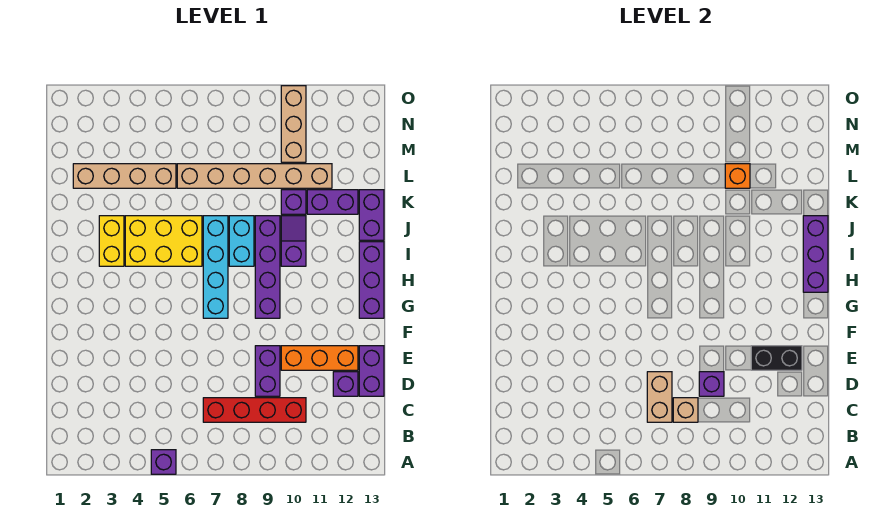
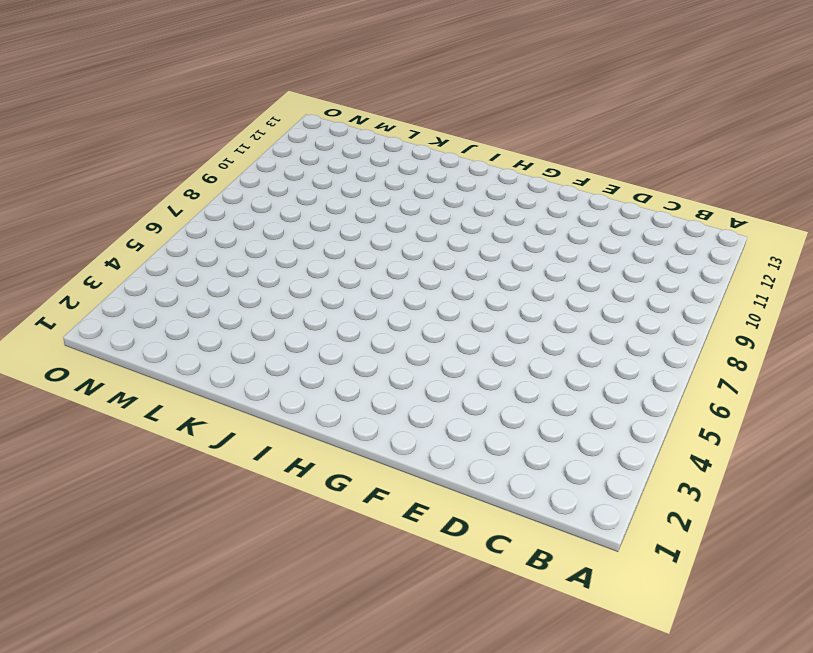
none -> purple 1x1 brick [151,450,176,474]
none -> red 1x4 brick [203,398,306,422]
none -> purple 1x2 brick [255,346,280,396]

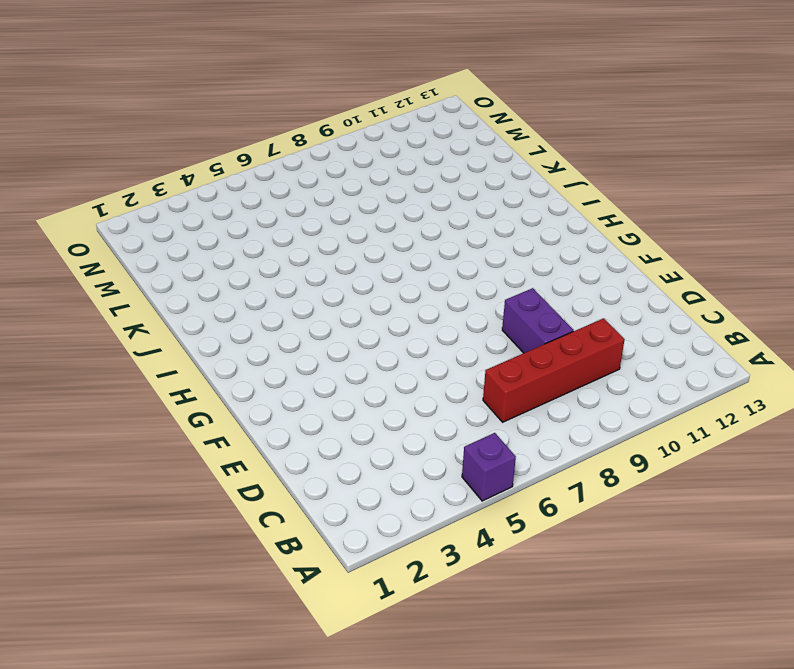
none -> purple 1x1 brick [333,372,358,396]
none -> purple 1x2 brick [359,346,384,396]
none -> orange 1x3 brick [281,346,358,370]

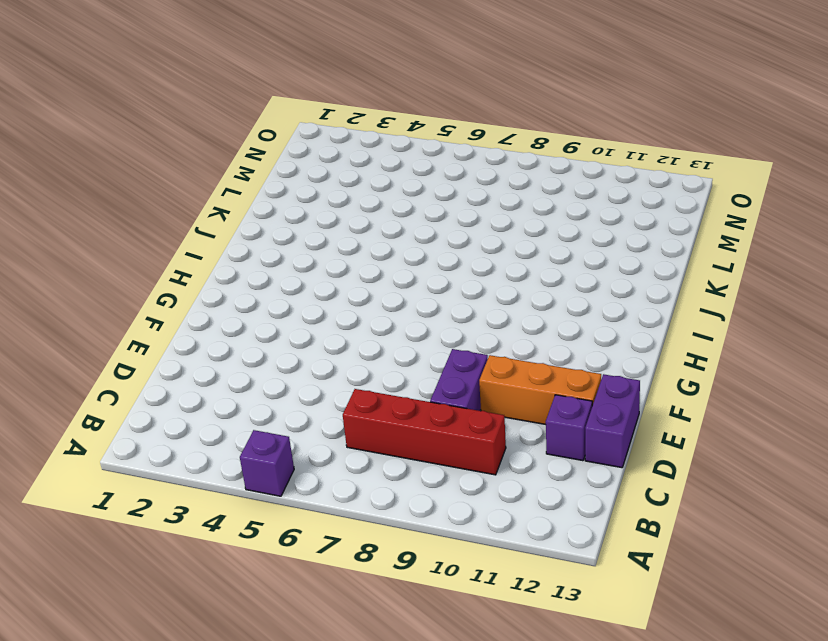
none -> cyan 1x4 brick [203,216,228,318]
none -> purple 1x4 brick [255,216,280,318]
none -> purple 1x3 brick [359,242,384,318]

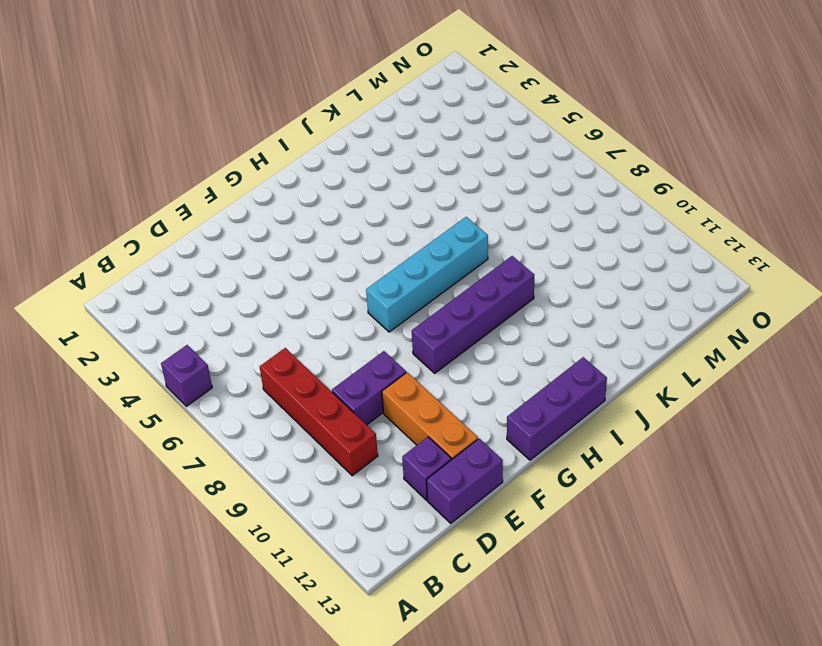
none -> yellow 1x2 brick [99,216,124,266]
none -> yellow 2x3 brick [125,216,202,266]
none -> cyan 1x2 brick [229,216,254,266]

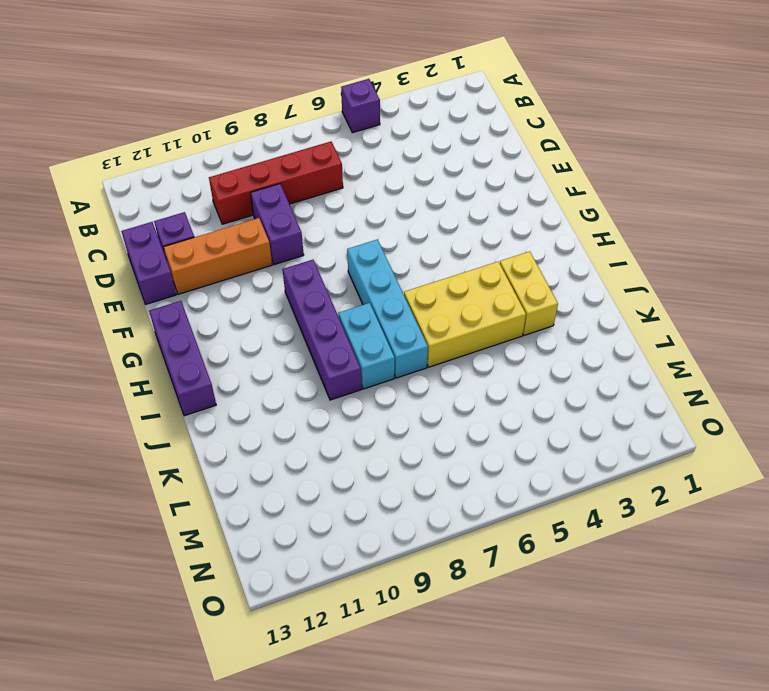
none -> purple 1x2 slope [281,216,306,266]
none -> purple 1x2 brick [359,190,384,240]
none -> purple 1x1 brick [281,190,306,214]

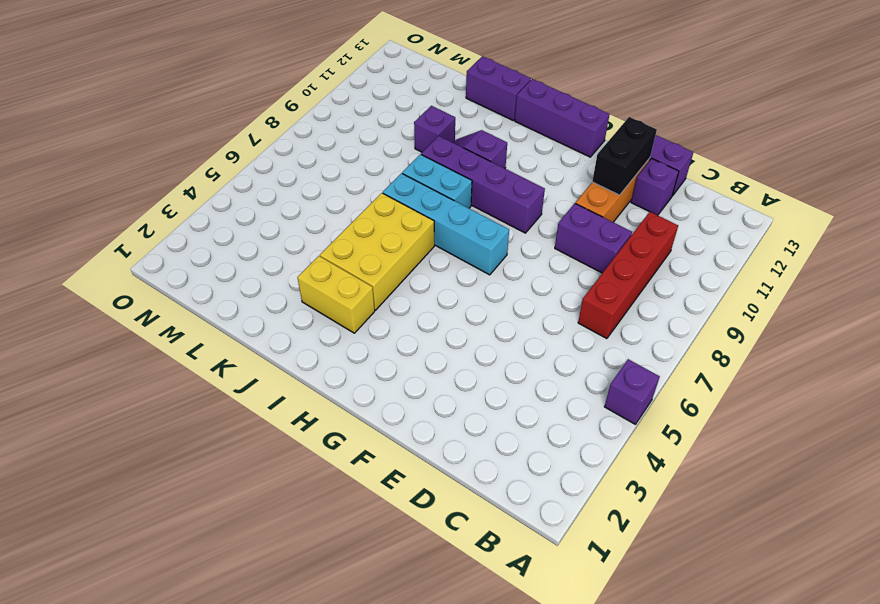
none -> purple 1x2 brick [307,190,358,214]
none -> tan 1x4 brick [73,164,176,188]
none -> tan 1x6 brick [177,164,332,188]

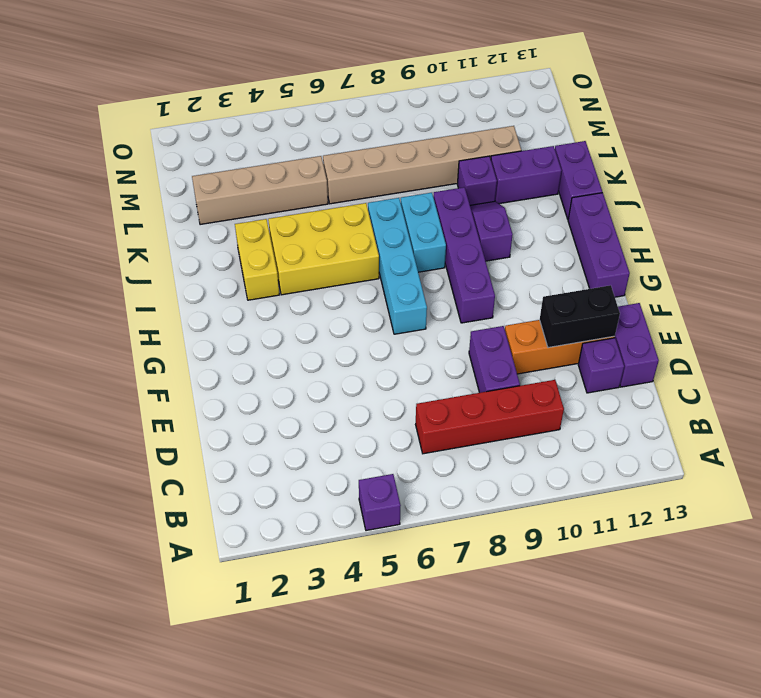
none -> tan 1x3 brick [281,86,306,162]
none -> tan 1x2 brick [647,372,672,422]
none -> tan 1x1 brick [673,398,698,422]

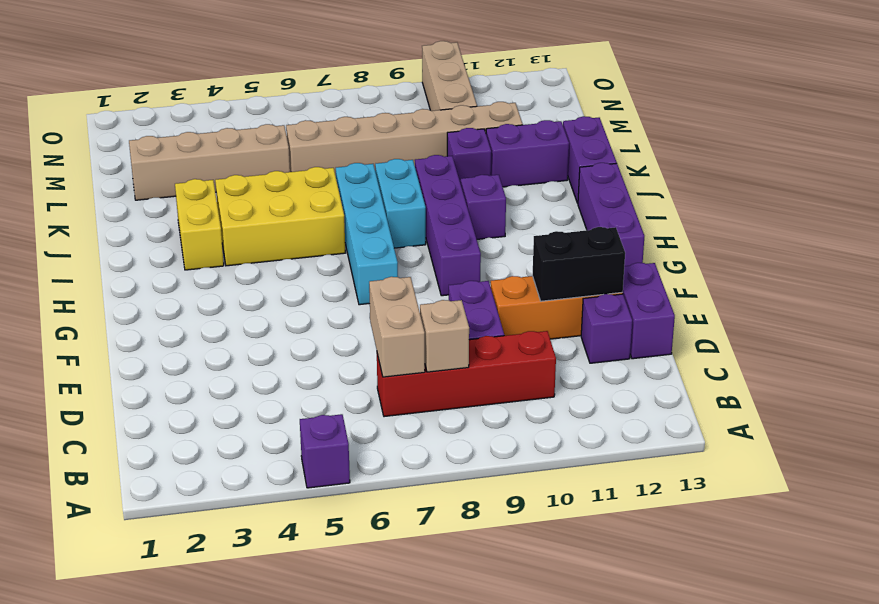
none -> purple 1x1 brick [699,372,724,396]
none -> purple 1x3 brick [803,216,828,292]
none -> orange 1x1 brick [725,164,750,188]

